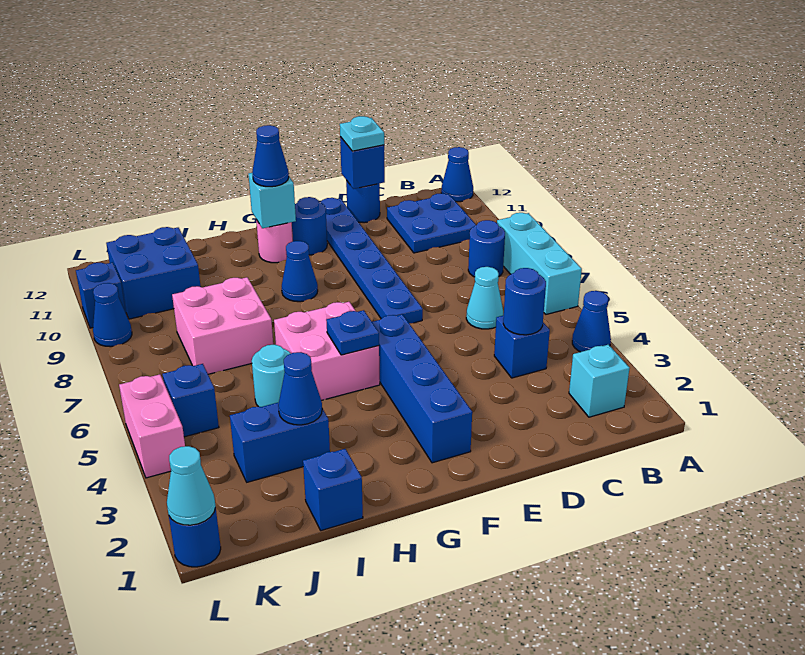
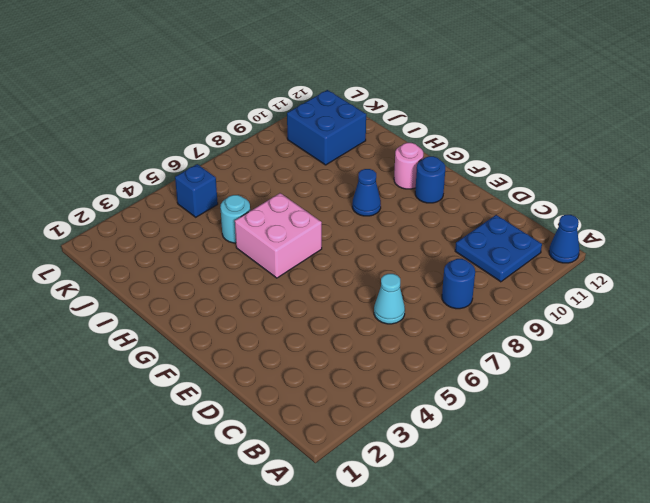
none -> blue 1x1 cone [572,291,611,352]
none -> cyan 1x3 brick [497,213,582,314]
none -> cyan 1x1 brick [569,345,630,417]
none -> blue 1x1 brick [494,315,550,378]

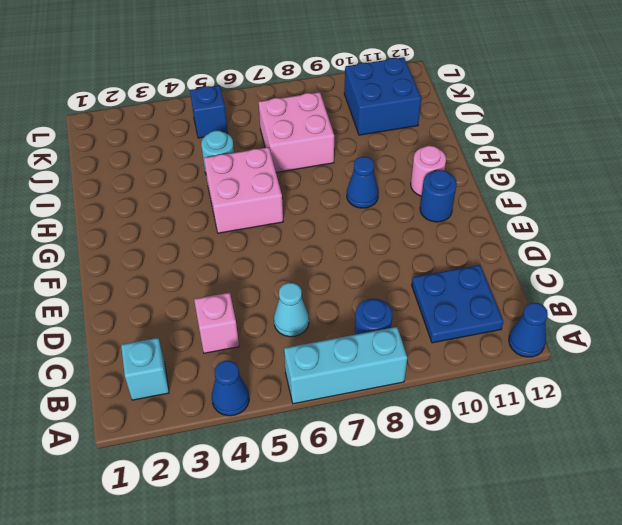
pink 1x1 brick [194,293,239,353] -> blue 1x1 brick [494,315,550,378]
none -> blue 1x1 round brick [346,180,380,223]
none -> blue 1x6 plate [320,198,423,323]
none -> blue 1x4 brick [372,314,472,463]
none -> blue 1x1 brick [303,449,363,531]

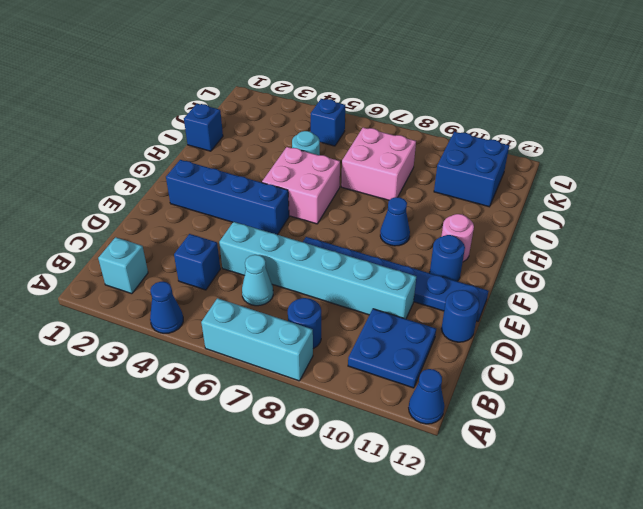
cyan 1x6 brick [219,222,416,319] -> none
none -> blue 1x2 brick [230,403,330,482]
none -> blue 1x1 round brick [169,508,221,567]
none -> pink 1x2 brick [119,374,185,478]
none -> blue 1x1 cone [93,283,132,347]

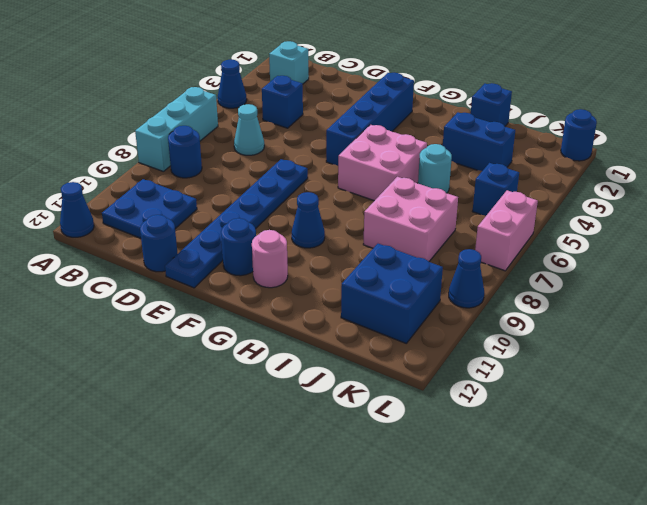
pink 1x2 brick [475,190,538,271] -> pink 1x2 brick moved to [119,374,185,478]
none -> blue 1x1 brick [76,262,126,328]
none -> blue 1x1 round brick [503,268,546,335]
none -> blue 1x1 brick [340,137,385,189]
none -> blue 1x1 plate [326,310,379,355]

